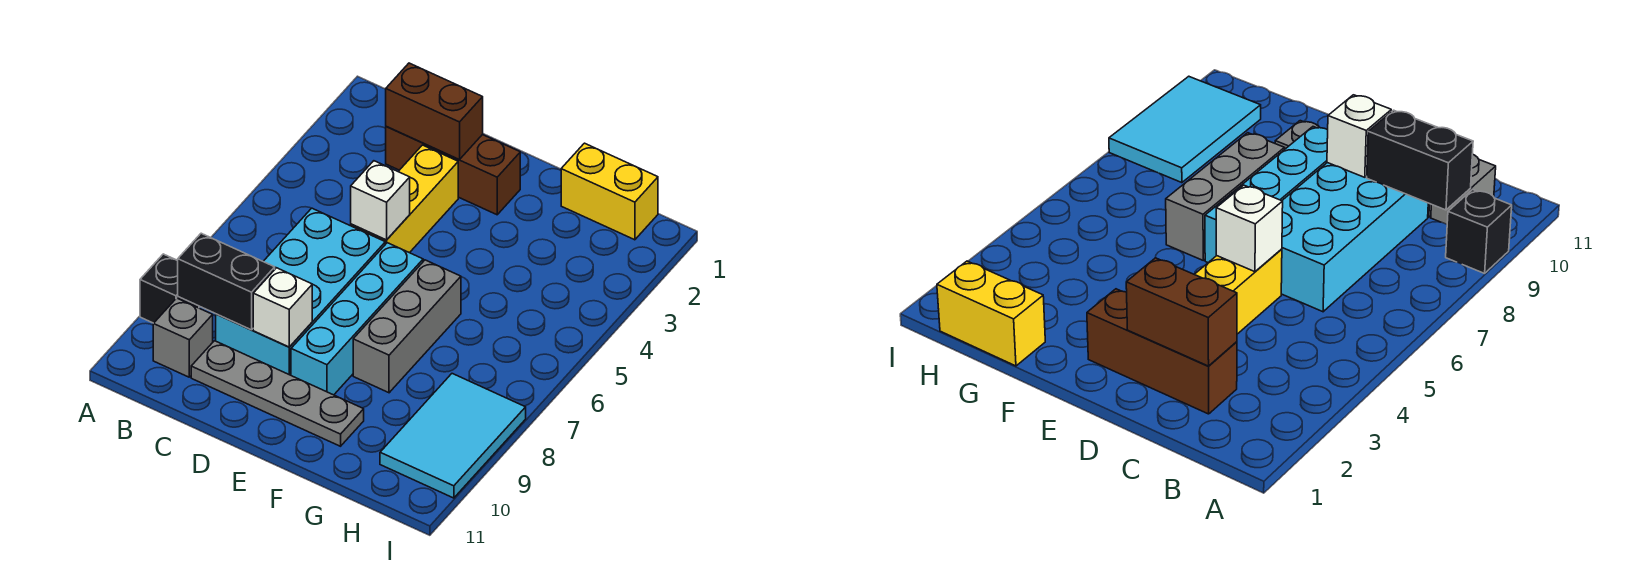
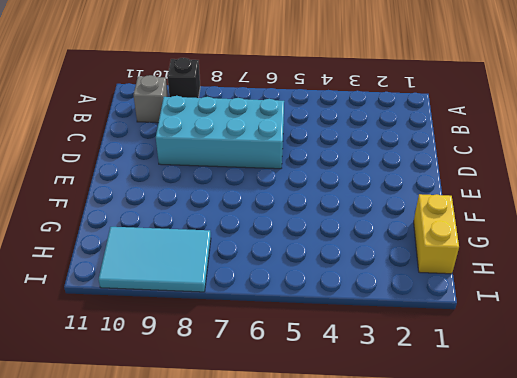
none -> brown 1x3 brick [386,127,520,215]
none -> grey 1x4 plate [191,341,364,446]
none -> yellow 1x3 brick [351,145,458,253]

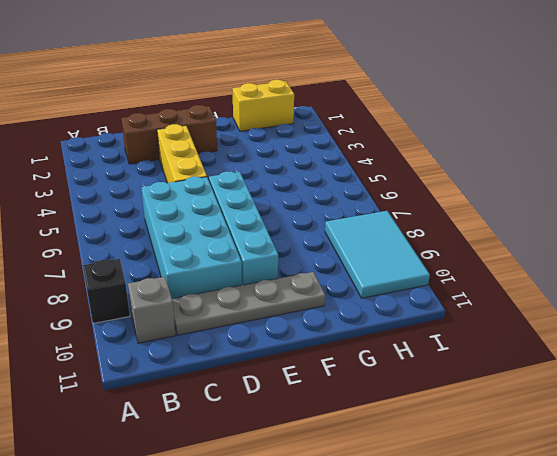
none -> grey 1x3 brick [353,260,461,393]
none -> black 1x2 brick [178,233,275,330]
none -> brown 1x2 brick [386,63,483,160]

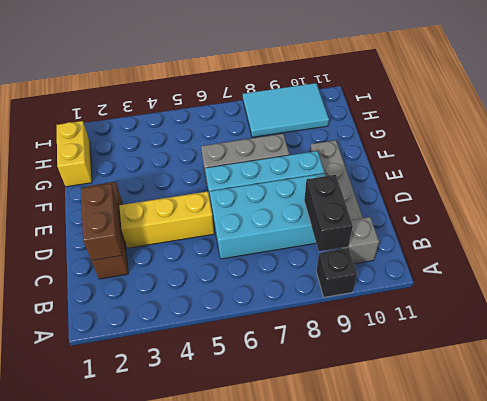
none -> white 1x1 brick [351,161,410,240]
none -> white 1x1 brick [253,268,312,347]

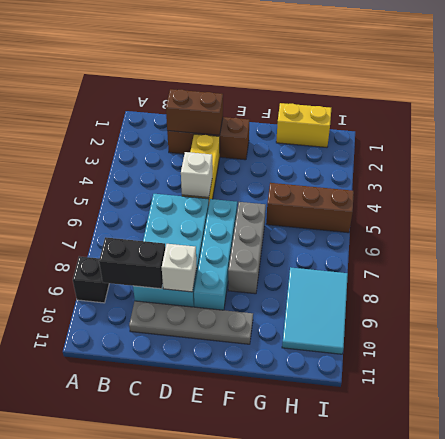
brown 1x3 brick [266,183,354,233] -> none
none -> grey 1x1 brick [153,298,213,377]

